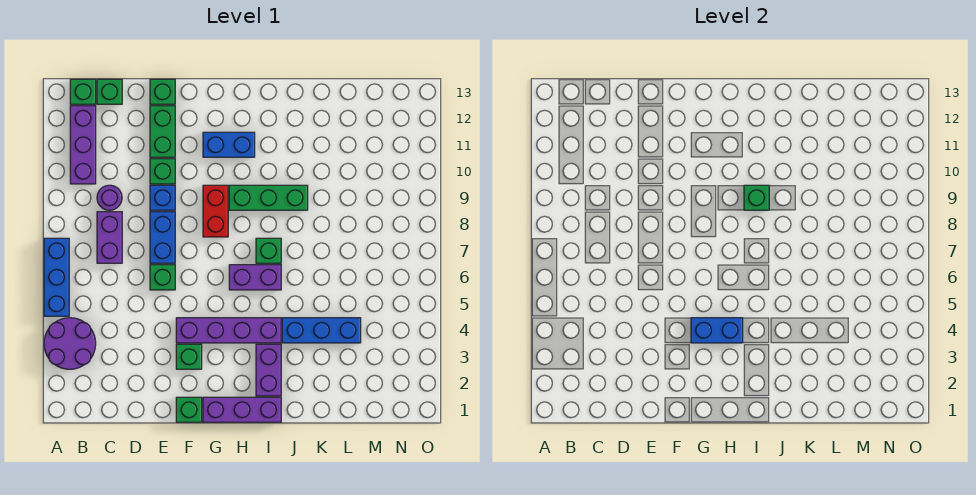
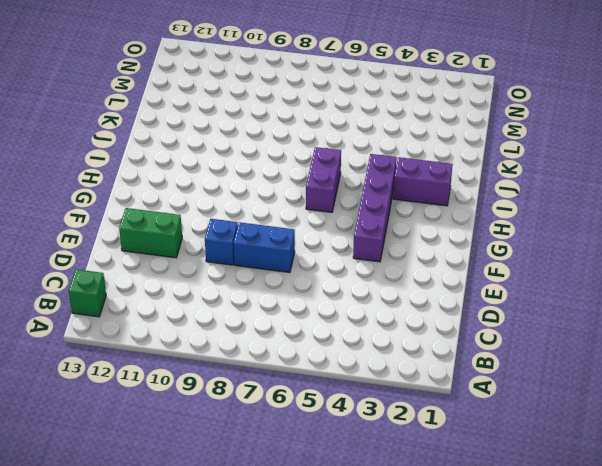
none -> purple 2x2 round brick [44,318,96,369]
none -> blue 1x3 brick [44,238,69,316]
none -> purple 1x3 brick [70,106,96,184]

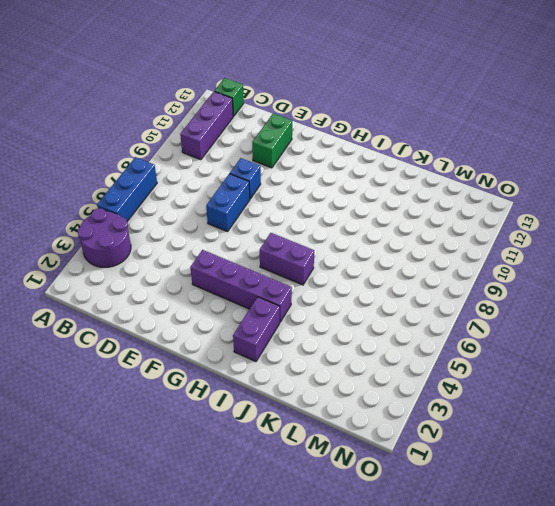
none -> purple 1x2 brick [97,212,122,263]
none -> purple 1x1 round brick [97,185,122,210]
none -> green 1x1 brick [97,79,122,104]

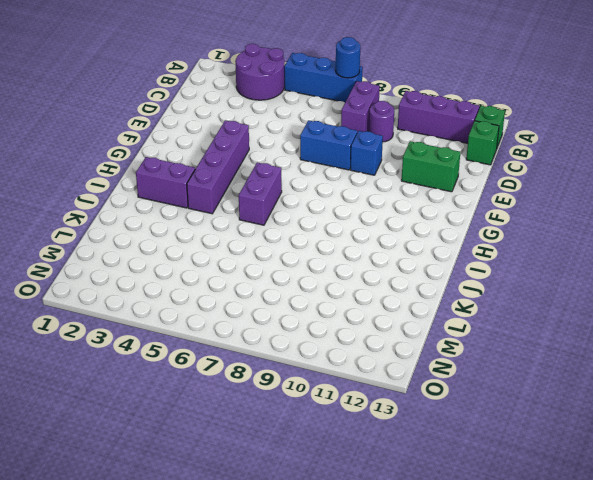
blue 1x1 round brick [336,37,360,78] -> none
purple 1x2 brick [341,81,380,133] -> purple 1x2 brick turned to [97,212,122,263]
none -> green 1x1 brick [150,265,175,290]
none -> green 1x1 brick [150,159,175,184]
none -> green 1x1 brick [150,79,175,104]

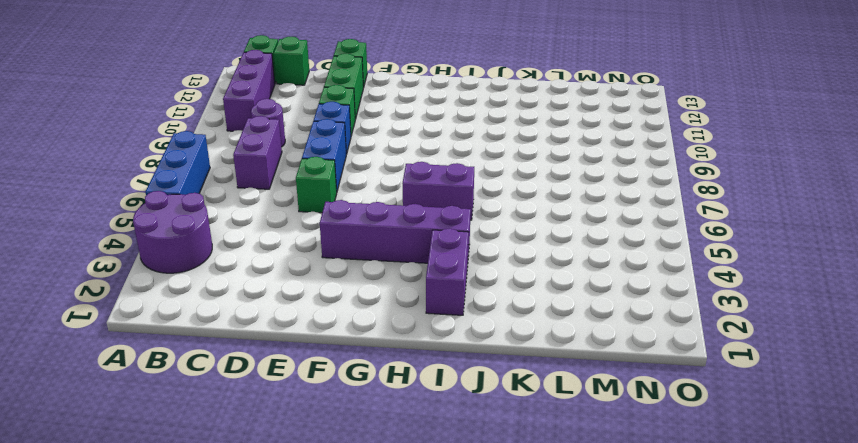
none -> green 1x1 brick [176,397,202,422]
none -> green 1x1 brick [176,344,202,369]
none -> purple 1x3 brick [203,397,281,422]

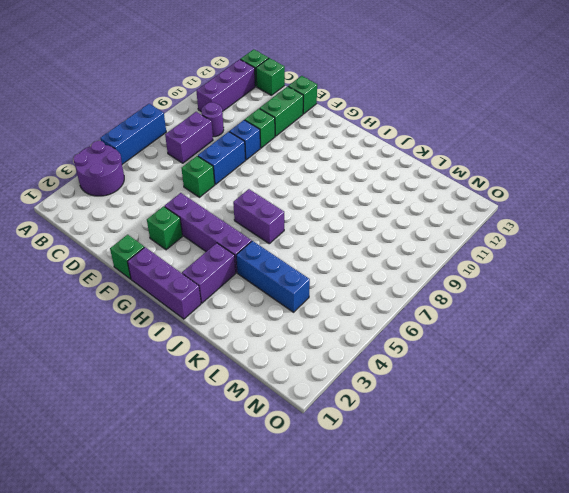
none -> red 1x2 brick [203,185,228,237]
none -> blue 1x2 brick [203,132,255,157]
none -> green 1x3 brick [229,185,308,210]

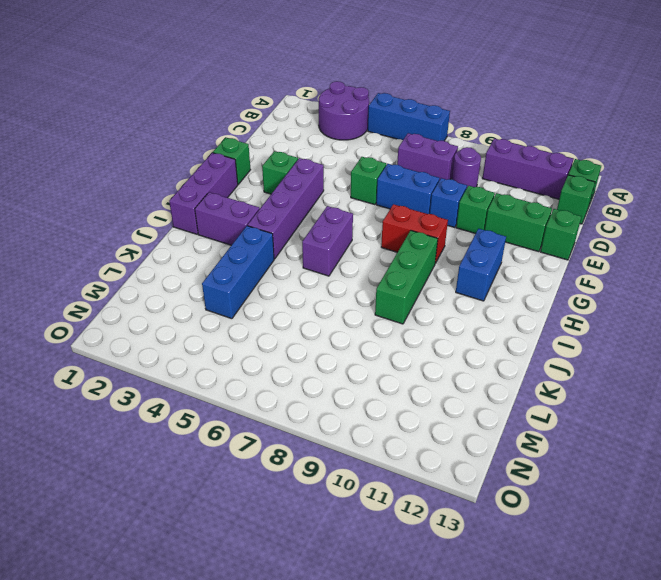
none -> green 1x1 brick [256,238,281,263]
none -> blue 1x2 brick [691,318,743,343]
none -> green 1x1 brick [744,185,769,210]

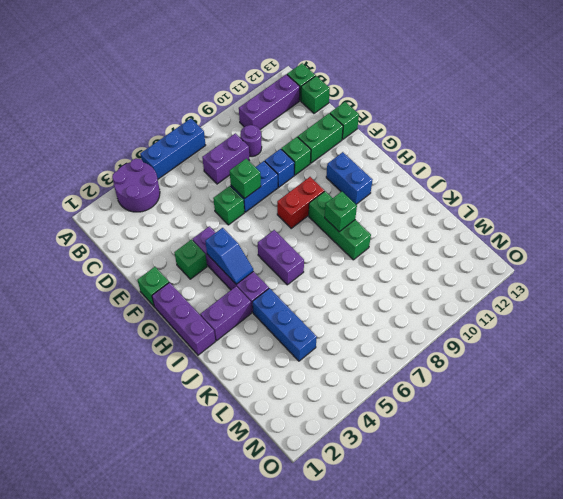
green 1x1 brick [230,159,261,199] -> green 1x1 brick moved to [256,238,281,263]
blue 1x2 slope [205,228,253,284] -> blue 1x2 brick [691,318,743,343]

